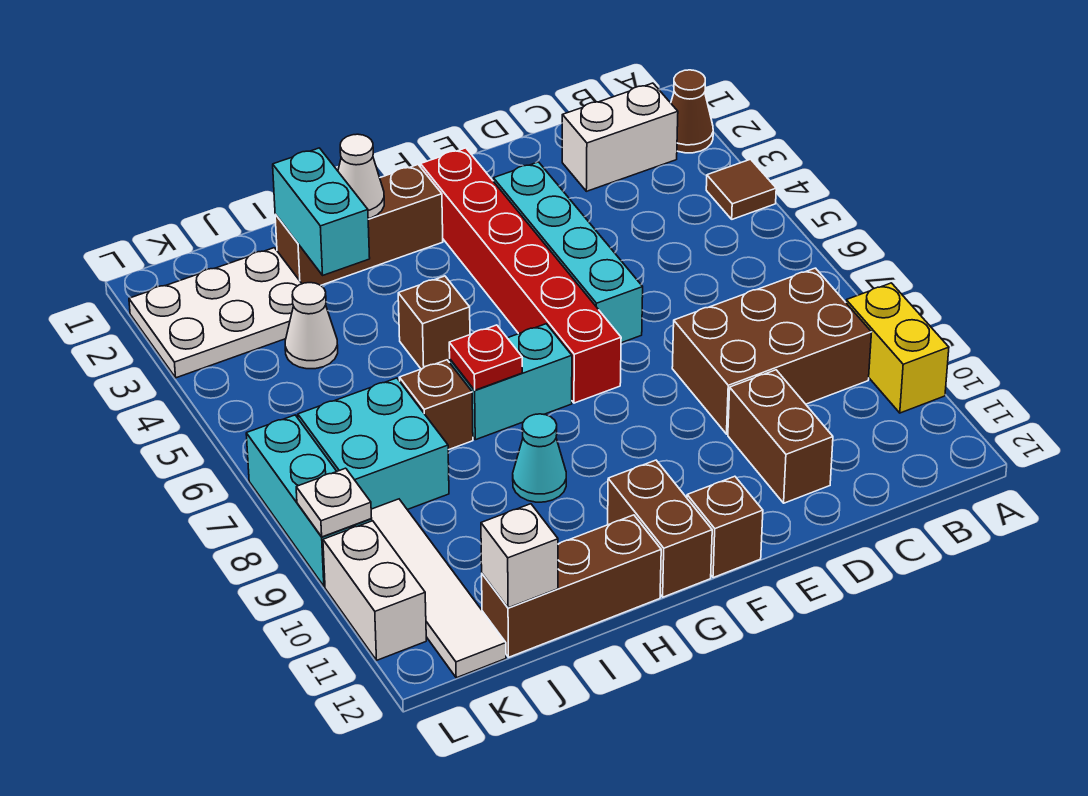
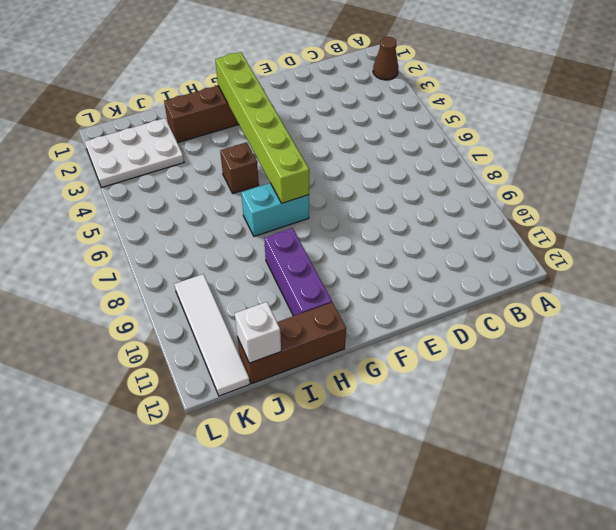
lime 1x6 brick [215,52,309,203] -> none
purple 1x3 brick [264,228,332,316] -> cyan 1x1 cone [513,414,566,502]
none -> brown 1x1 tile [706,159,776,219]
none -> yellow 1x2 brick [846,283,949,413]
none -> white 1x2 brick [562,83,678,191]

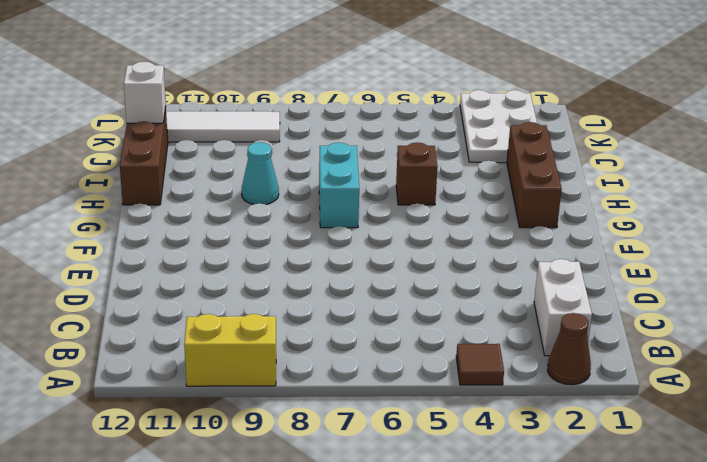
none -> brown 2x3 brick [672,268,872,434]
none -> brown 1x2 brick [728,370,833,503]
none -> cyan 1x4 brick [493,162,643,343]

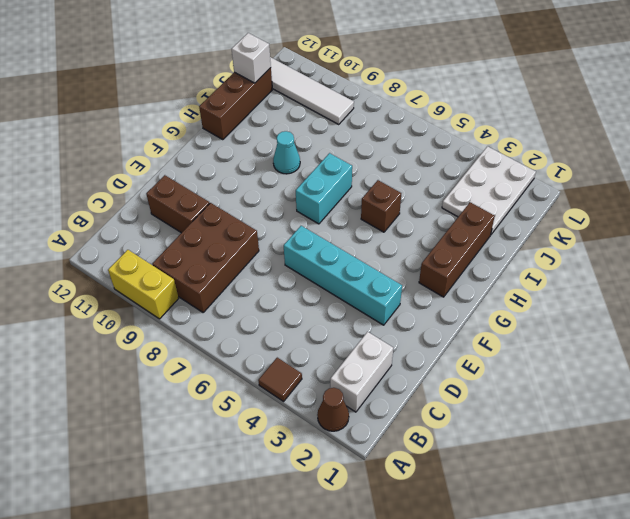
none -> red 1x6 brick [421,148,621,403]
none -> brown 1x1 brick [687,476,763,578]
none -> brown 1x2 brick [608,460,712,597]

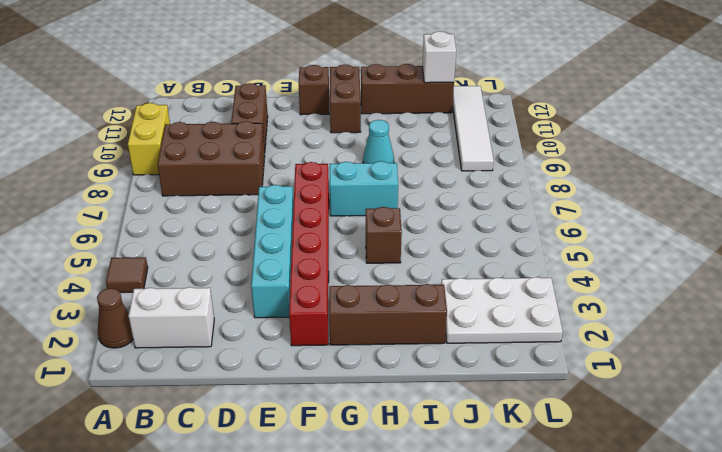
none -> brown 1x1 brick [399,360,473,450]
none -> white 1x1 cone [285,283,338,369]
none -> cyan 2x2 brick [298,378,449,510]

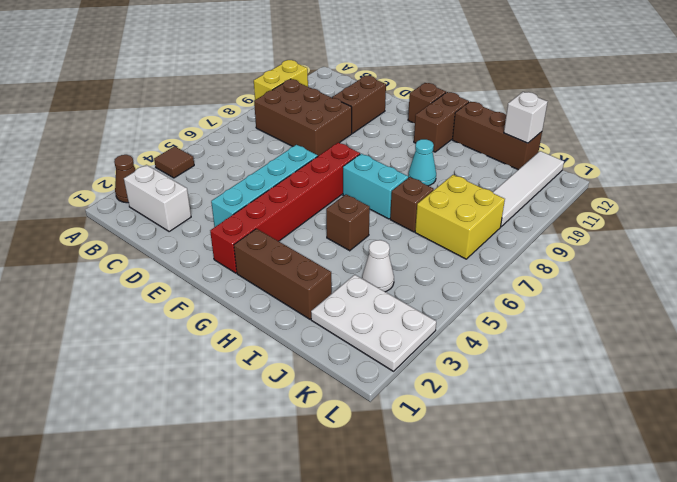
yellow 2x2 brick [415,175,505,259] -> cyan 2x2 brick [298,378,449,510]
none -> cyan 1x3 brick [246,415,372,586]
none -> white 1x2 brick [323,521,426,660]
none -> white 1x1 cone [338,134,384,219]

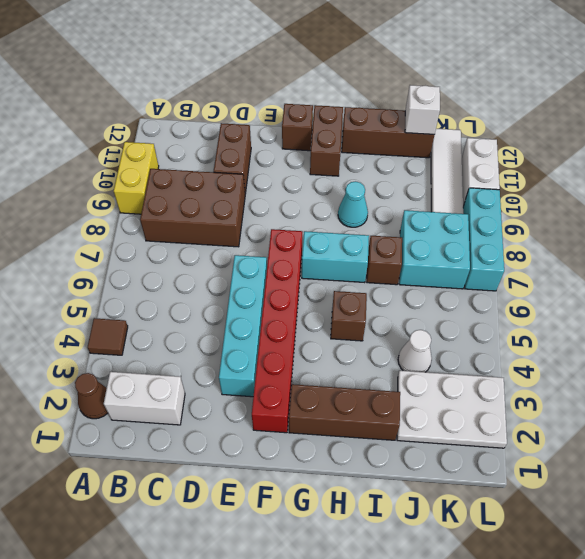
none -> white 1x1 cone [338,134,384,219]
none -> red 1x1 plate [449,325,522,390]
none -> cyan 1x2 brick [273,148,370,275]

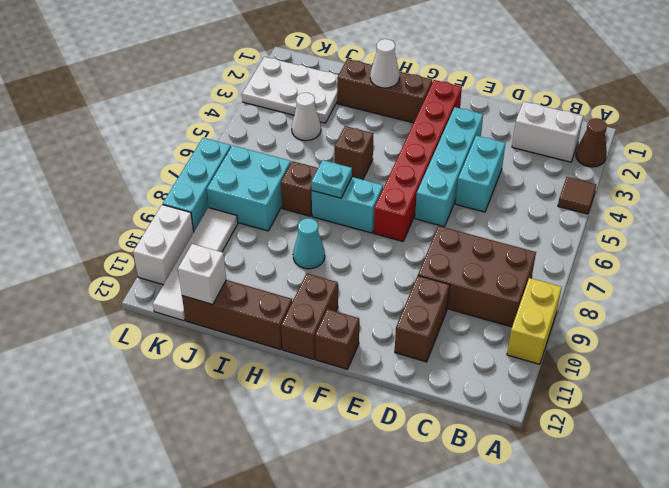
cyan 1x2 brick [456,136,505,212] -> cyan 1x2 brick moved to [273,148,370,275]
cyan 1x1 plate [311,160,352,198] -> red 1x1 plate [449,325,522,390]
none -> white 1x1 plate [296,468,371,537]

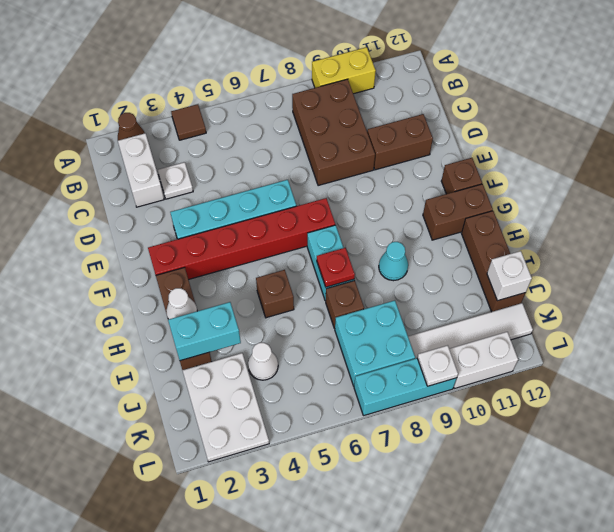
white 1x1 plate [157,162,193,199] -> none

